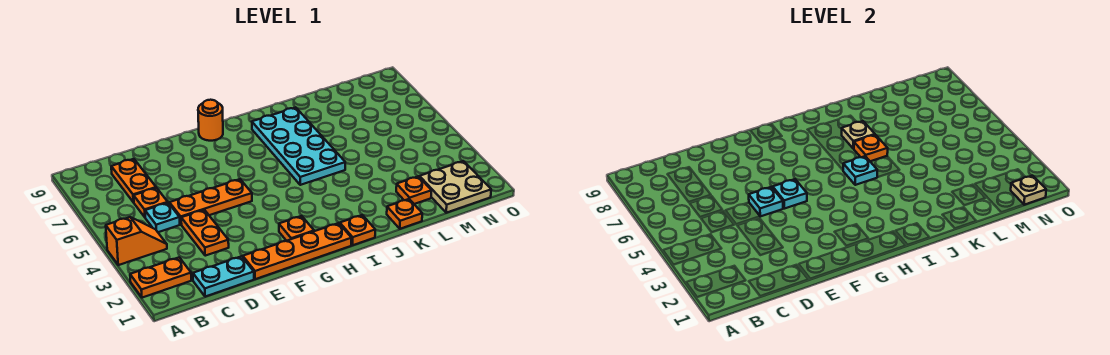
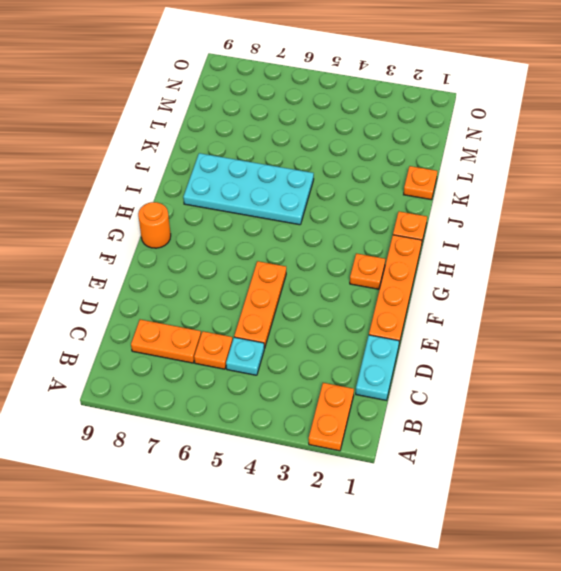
none -> orange 1x2 slope [106,217,167,265]
none -> orange 1x2 plate [181,210,229,256]
none -> orange 1x1 plate [396,176,432,204]

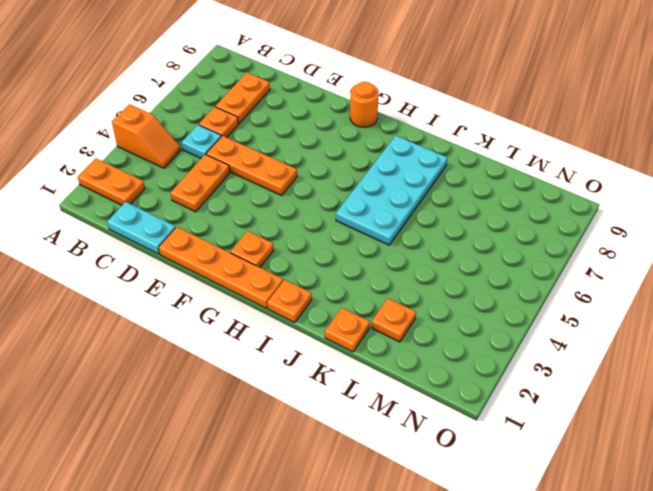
none -> tan 2x2 plate [420,161,491,213]
none -> cyan 1x1 plate [749,187,783,216]
none -> cyan 1x1 plate [773,179,807,209]

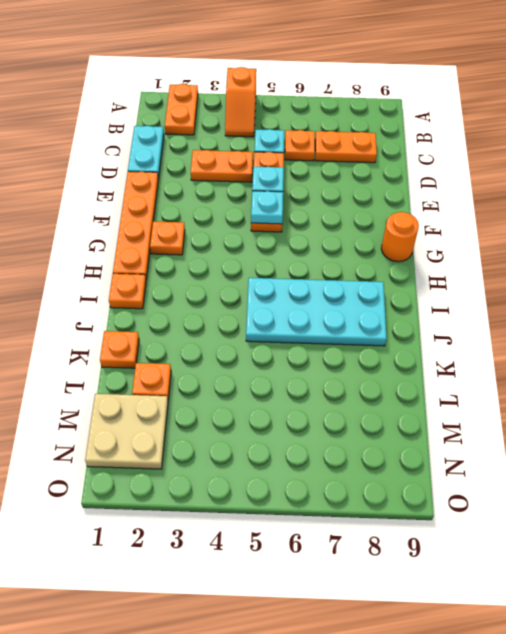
none -> cyan 1x1 plate [843,156,877,185]
none -> orange 1x1 plate [854,135,888,161]
none -> tan 1x1 plate [842,121,875,149]

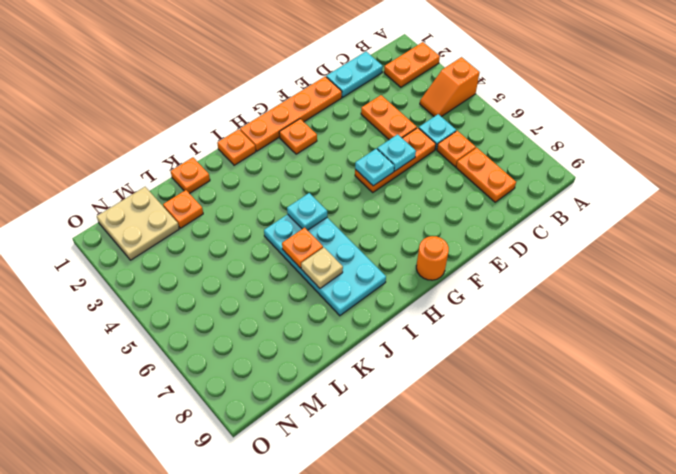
none -> tan 1x1 plate [1011,176,1046,205]

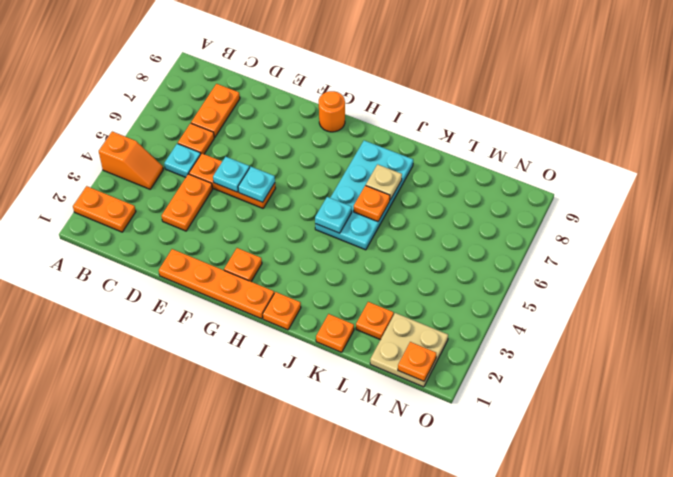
orange 1x1 plate [398,342,436,381] -> tan 1x1 plate [1011,176,1046,205]
none -> cyan 1x2 plate [193,256,254,297]

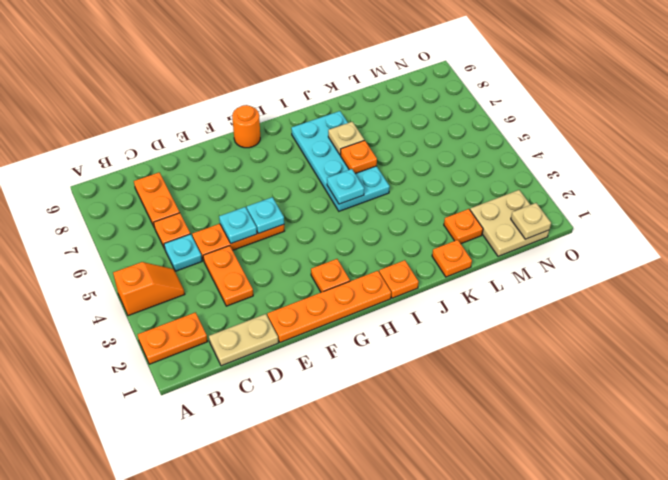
tan 1x2 plate [209,314,278,366] -> cyan 1x2 plate [193,256,254,297]

